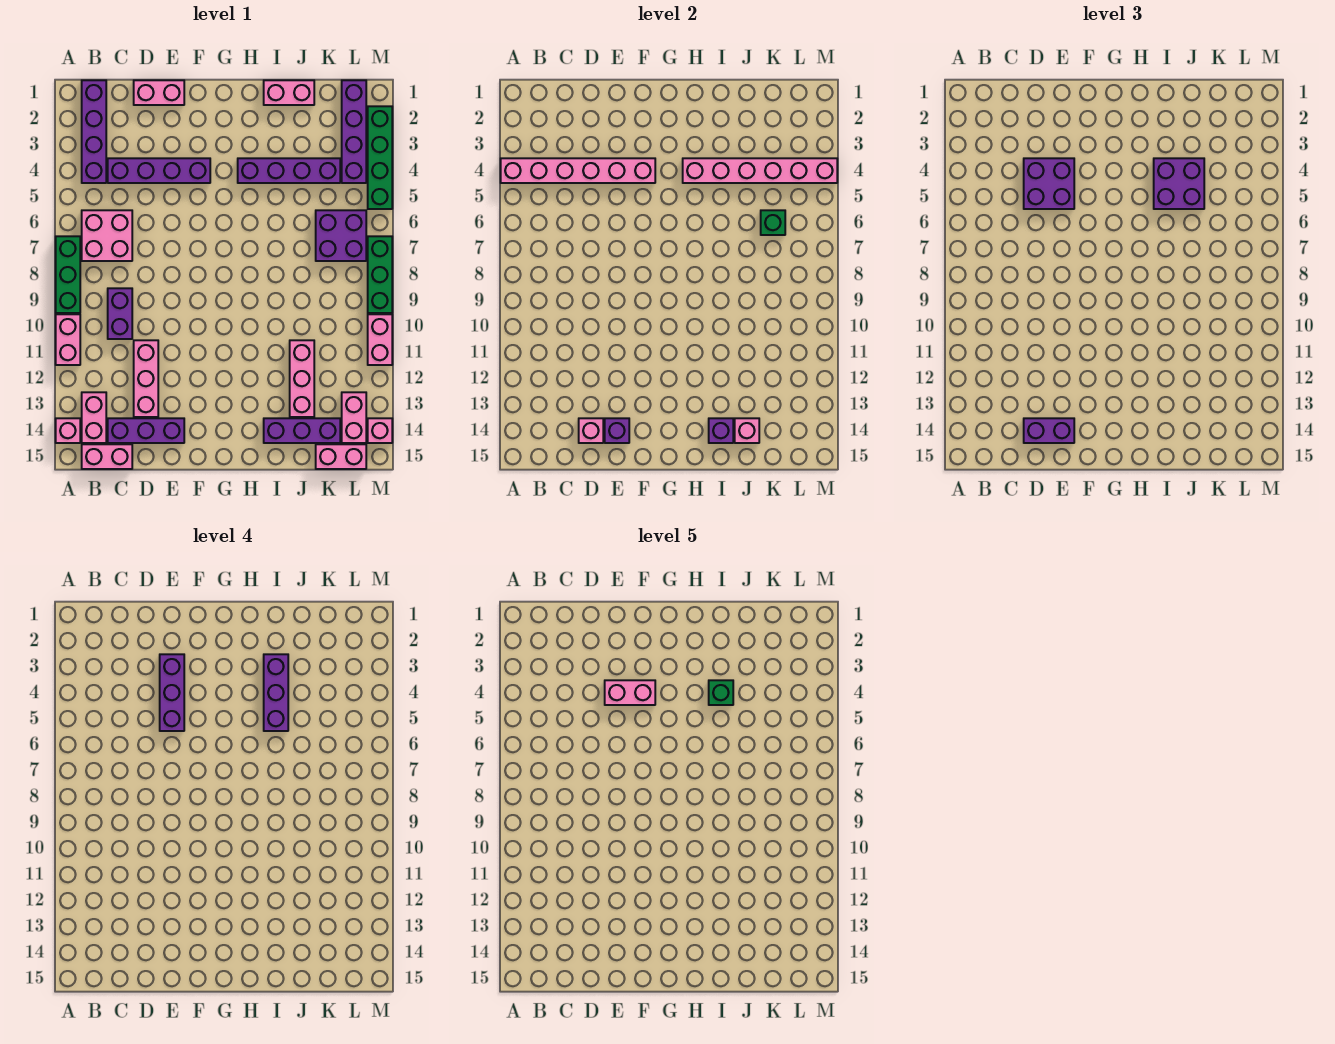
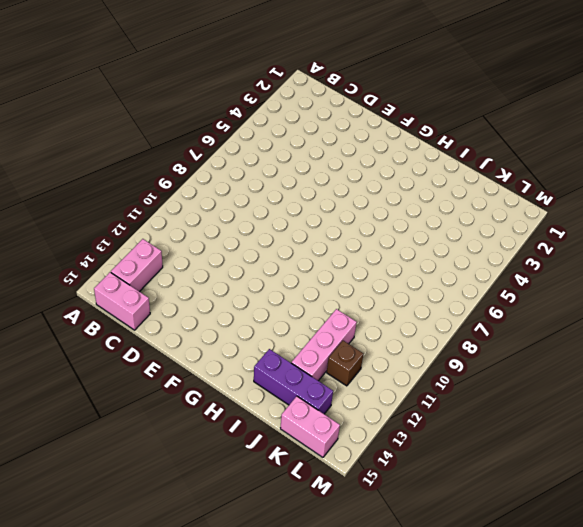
brown 1x1 brick [327,341,364,386] -> none
none -> green 1x3 brick [56,236,80,313]
none -> pink 1x2 brick [56,314,80,365]
none -> pink 1x1 brick [56,418,80,443]
none -> purple 1x4 brick [82,80,106,183]

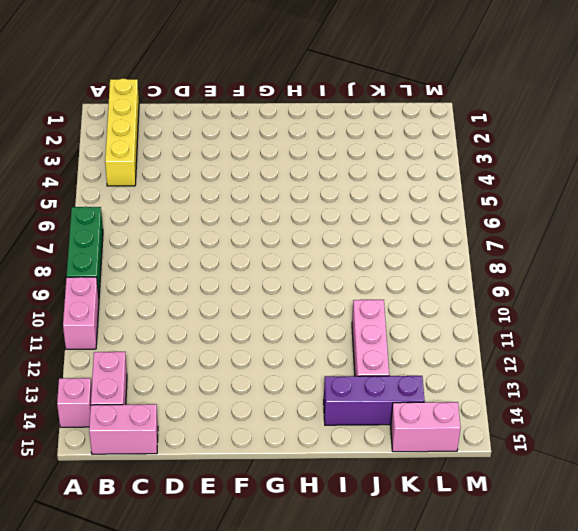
yellow 1x4 brick [105,79,139,186] -> purple 1x4 brick [82,80,106,183]
none -> pink 2x2 brick [82,210,132,261]
none -> purple 1x4 brick [108,158,210,183]
none -> purple 1x2 brick [108,288,132,339]
none -> purple 1x3 brick [108,418,184,443]

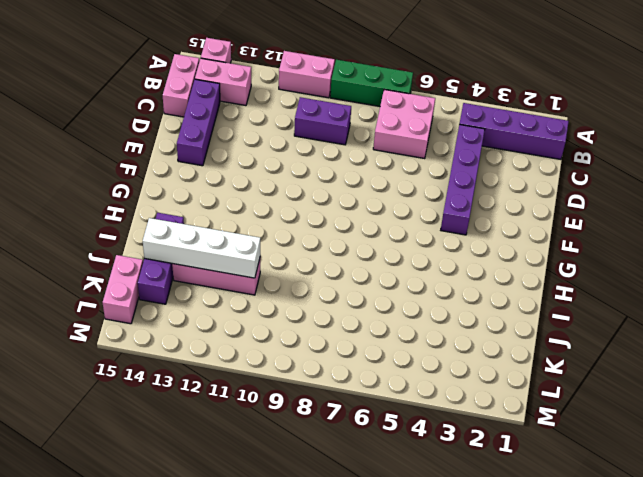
white 1x4 brick [143,218,260,278] -> pink 1x1 brick [735,418,759,443]
none -> pink 1x2 brick [134,80,184,105]
none -> pink 1x3 brick [134,340,158,417]
none -> purple 1x4 brick [238,158,340,183]
none -> pink 1x2 brick [264,80,314,105]

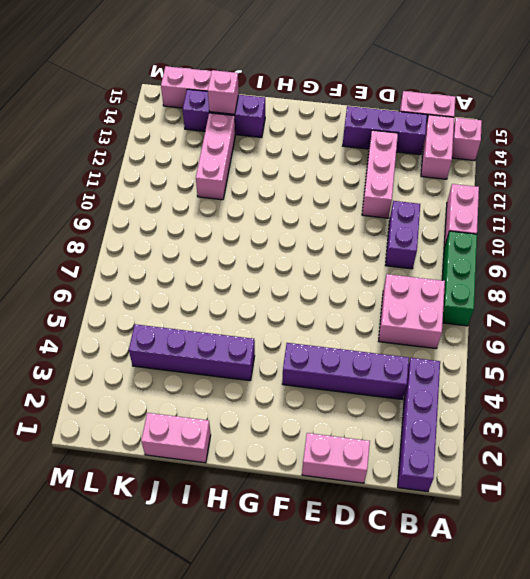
none -> purple 2x2 brick [316,210,366,261]
none -> purple 1x4 brick [342,80,366,183]
none -> pink 1x2 brick [342,392,366,443]
none -> green 1x4 brick [368,106,392,209]

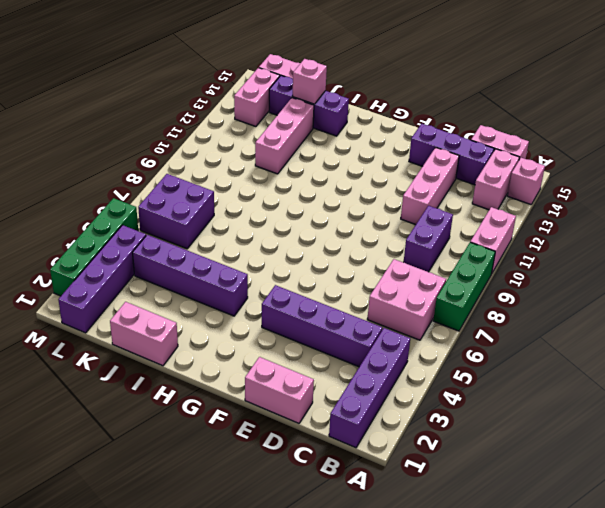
none -> green 1x3 brick [368,236,392,313]
none -> pink 1x2 brick [368,314,392,365]
none -> pink 1x1 brick [368,418,392,443]
none -> pink 1x6 brick [501,158,655,183]

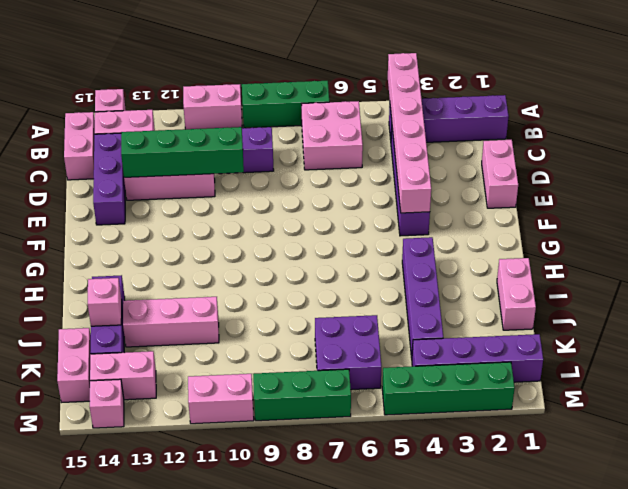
green 1x4 brick [121,127,244,177] -> none
none -> pink 1x1 brick [579,418,603,443]
none -> purple 1x1 brick [605,418,629,443]
none -> pink 1x6 brick [683,158,837,183]
none -> purple 1x1 brick [709,418,733,443]

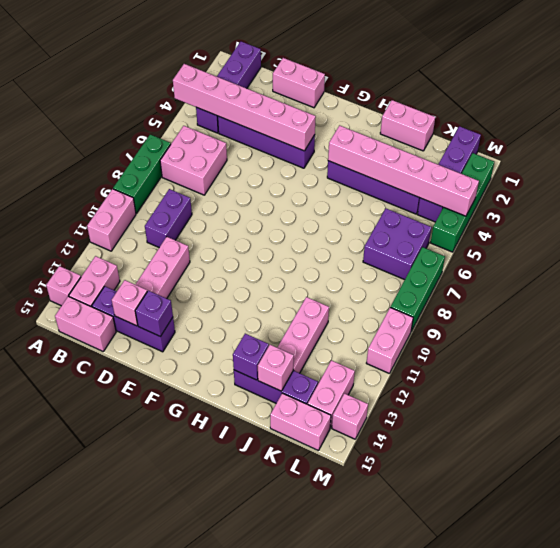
none -> green 1x1 brick [761,210,785,235]
none -> purple 2x2 brick [1024,158,1074,209]
none -> purple 1x2 brick [1024,418,1074,443]
none -> purple 2x2 brick [1154,158,1204,209]

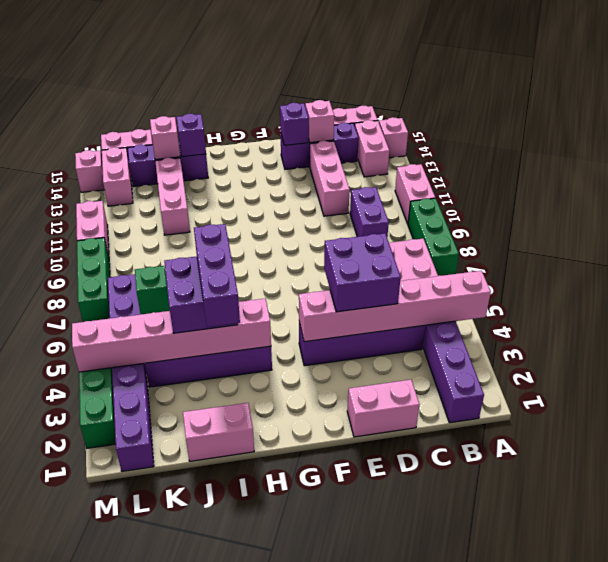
none -> purple 1x2 brick [1024,418,1074,443]
none -> purple 1x3 brick [160,654,184,731]
none -> pink 1x2 brick [605,680,655,705]
none -> green 1x1 brick [709,680,733,705]

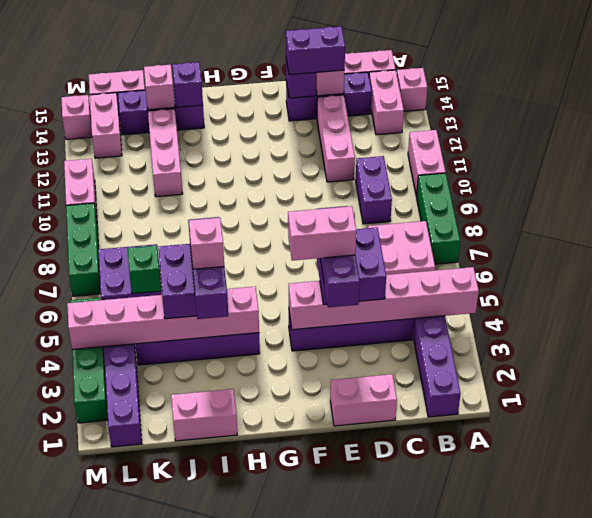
pink 1x1 brick [189,218,224,269] -> green 1x1 brick [709,680,733,705]

